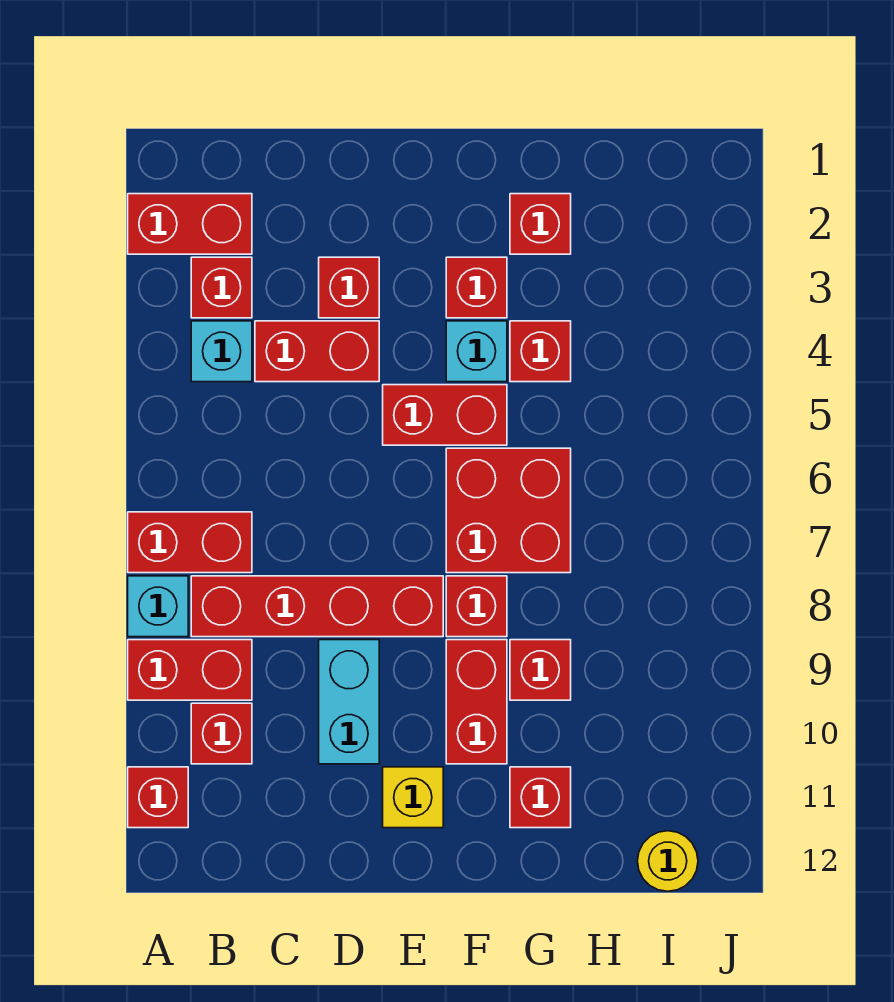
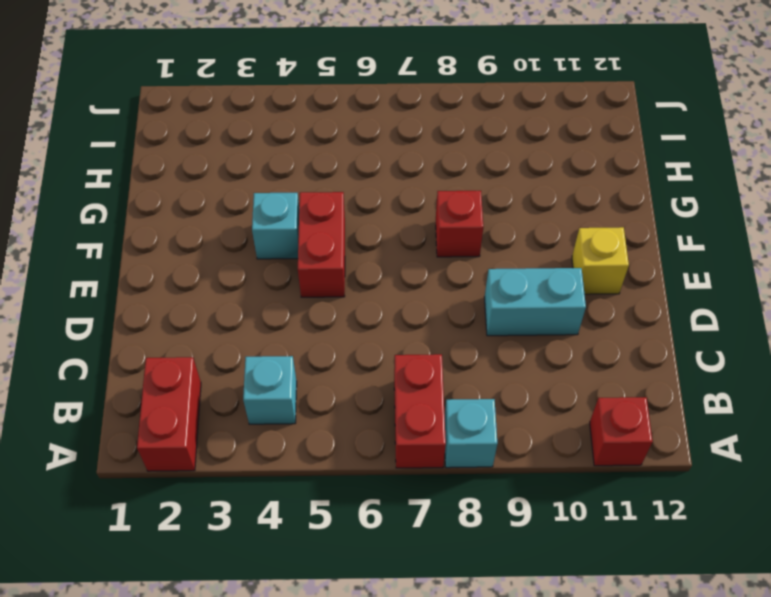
none -> red 1x2 brick [128,640,252,700]
none -> red 1x1 brick [191,257,252,318]
none -> red 1x4 brick [191,576,443,637]

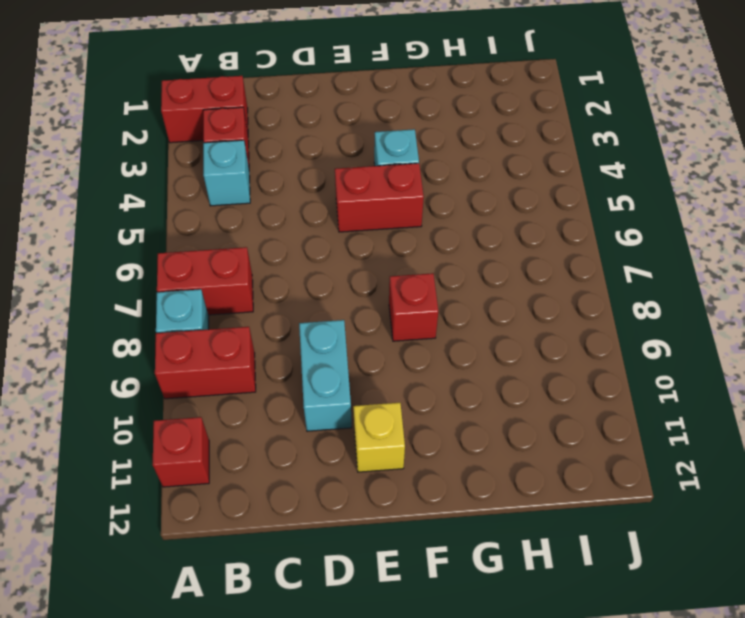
none -> red 1x4 brick [191,576,443,637]
none -> red 1x1 brick [191,703,252,764]
none -> red 1x2 brick [255,321,379,382]

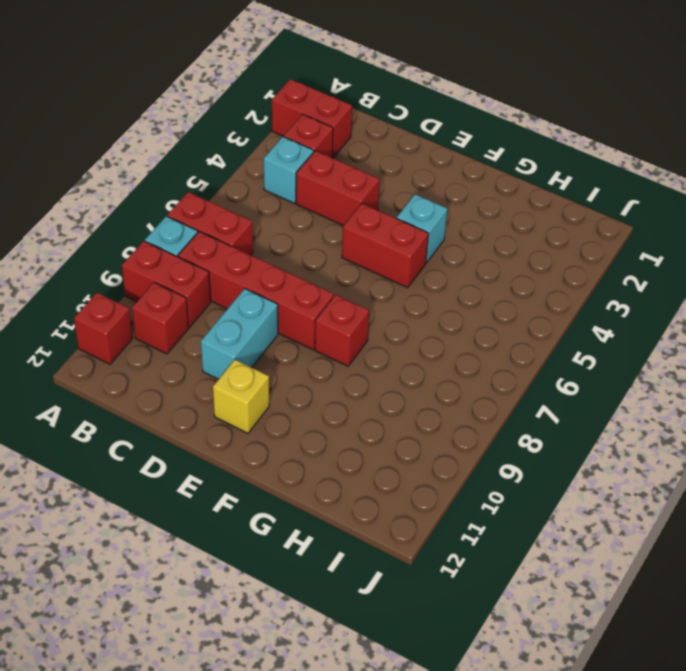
none -> red 1x1 brick [319,257,379,318]
none -> red 1x1 brick [446,257,507,318]
none -> red 2x2 brick [446,448,571,573]

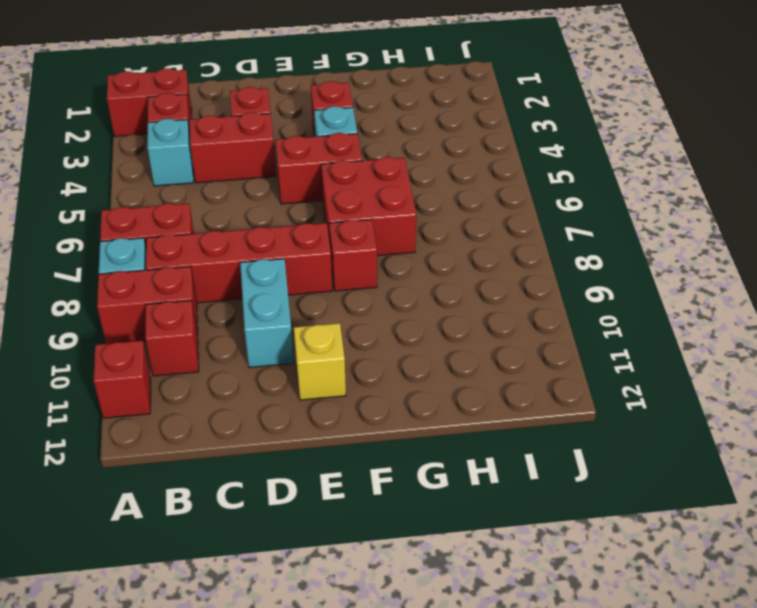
none -> red 1x2 brick [446,640,507,764]
none -> red 1x1 brick [510,194,571,254]
none -> red 1x1 brick [510,321,571,382]

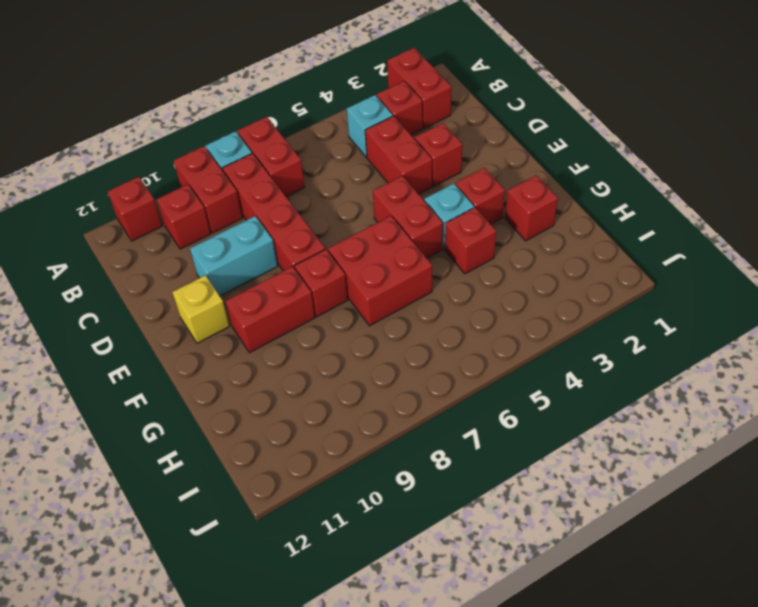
none -> red 1x1 brick [510,640,571,700]
none -> red 1x1 brick [510,767,571,828]
none -> yellow 1x1 round brick [637,831,698,891]

